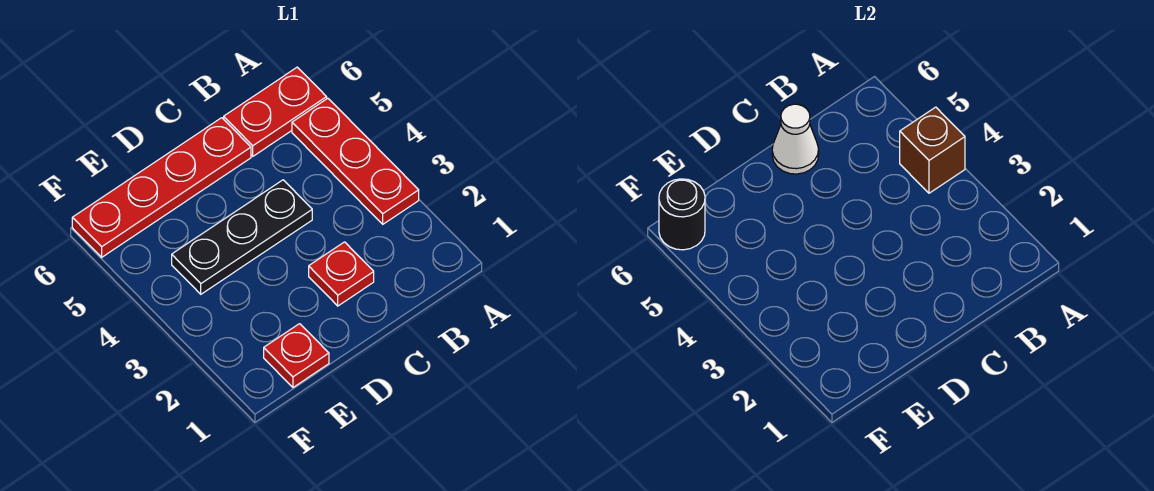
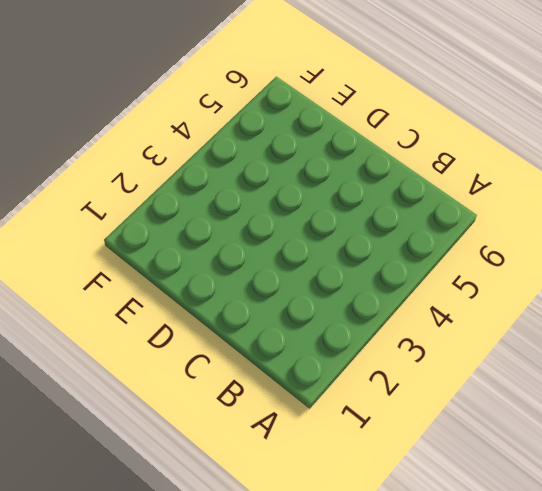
none -> red 1x3 plate [292,98,419,224]
none -> red 1x2 plate [224,67,327,156]

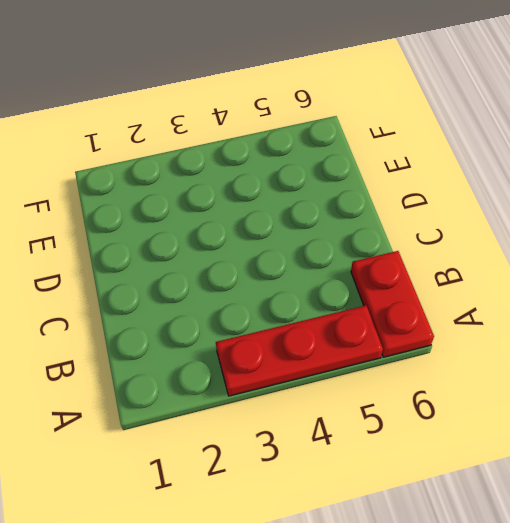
none -> red 1x1 plate [309,242,374,306]
none -> black 1x3 plate [172,180,312,294]

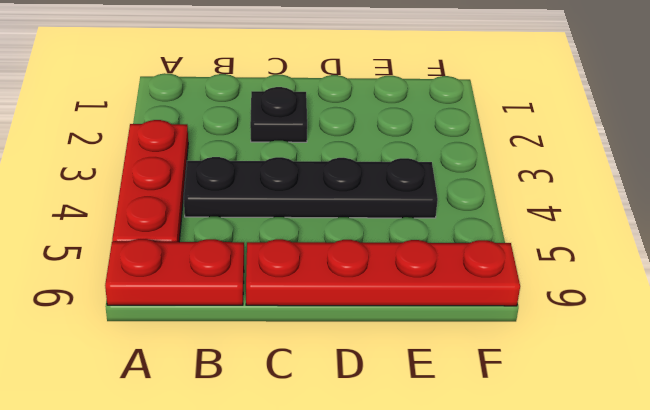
black 1x4 plate [184,157,438,218] -> black 1x3 plate [172,180,312,294]
black 1x1 plate [250,87,307,142] -> red 1x1 plate [309,242,374,306]
none -> red 1x1 plate [264,324,329,387]
none -> brown 1x1 brick [900,107,965,193]

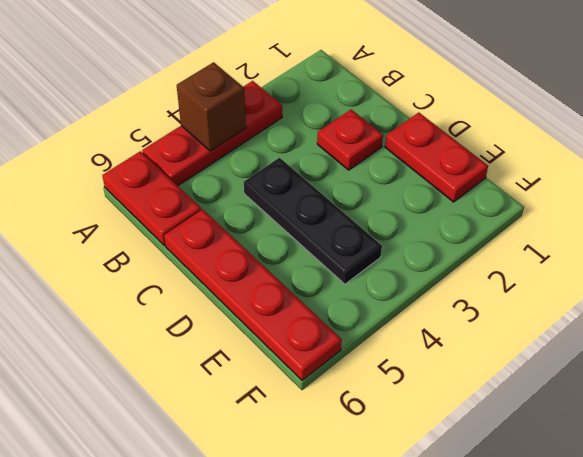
red 1x2 plate [385,112,488,202] -> red 1x1 plate [264,324,329,387]
none -> white 1x1 cone [772,104,819,174]
none -> black 1x1 round brick [659,179,705,250]

